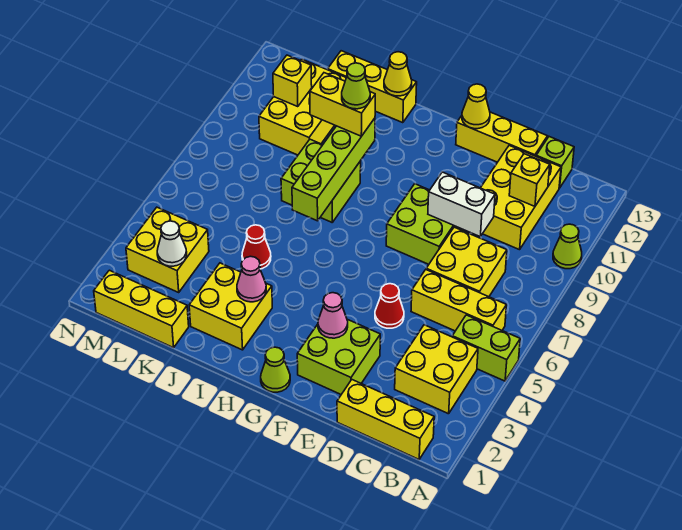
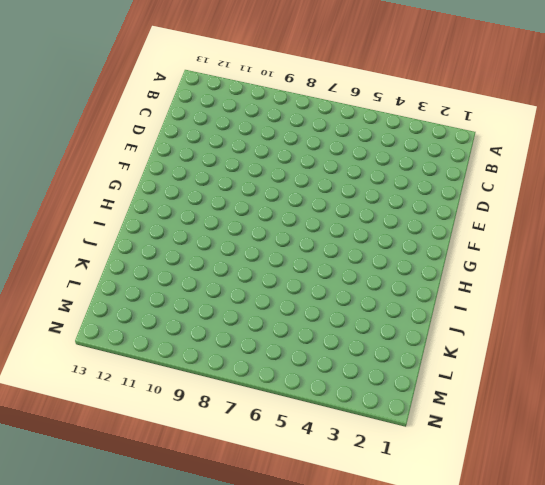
none -> lime 1x2 brick [452,315,520,381]
none -> lime 1x1 cone [553,224,582,269]
none -> yellow 1x3 brick [337,380,434,459]
none -> yellow 2x2 brick [395,325,478,414]

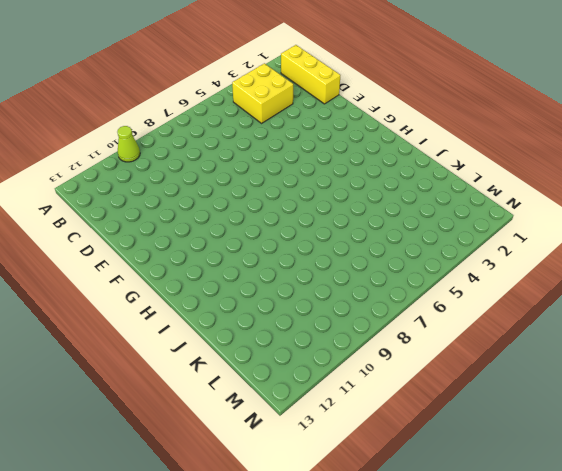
none -> lime 1x2 brick [452,315,520,381]
none -> yellow 1x3 brick [411,270,506,331]
none -> yellow 2x2 brick [426,227,507,297]
none -> yellow 2x3 brick [481,145,561,250]

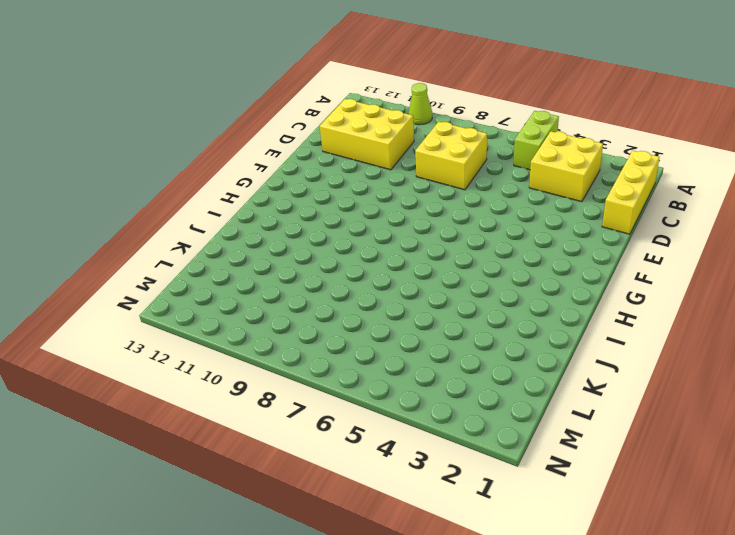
none -> yellow 1x3 brick [411,270,506,331]
none -> lime 1x1 brick [536,137,574,188]
none -> yellow 1x3 brick [456,112,548,162]
none -> lime 2x2 brick [297,319,380,394]

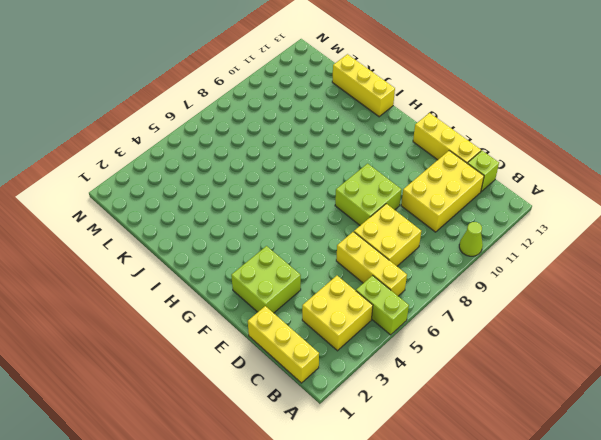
none -> red 1x1 cone [375,284,404,328]
none -> lime 1x1 cone [261,347,290,392]
none -> yellow 2x2 brick [189,263,272,350]
none -> lime 2x2 brick [281,139,361,222]

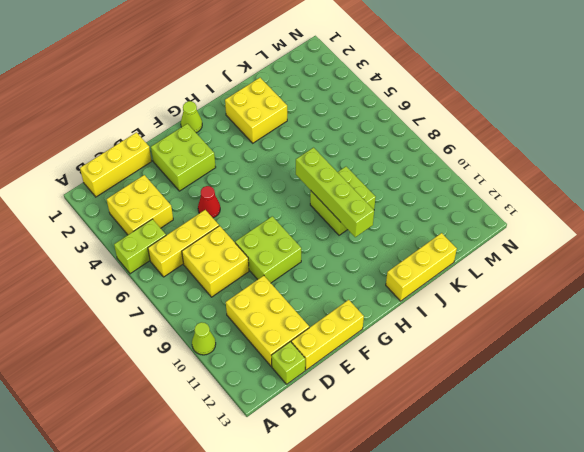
none -> red 1x1 cone [242,225,271,269]
none -> yellow 1x3 brick [94,270,189,348]
none -> yellow 2x3 brick [259,59,346,155]
none -> yellow 2x2 brick [126,207,209,292]

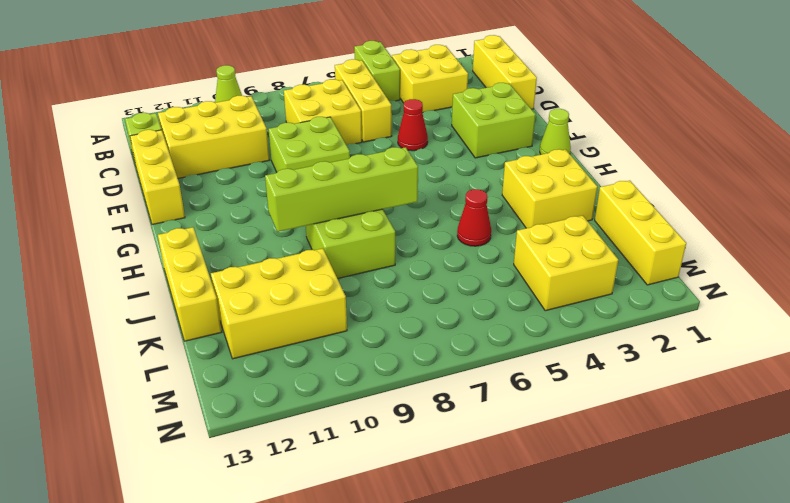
none -> yellow 1x1 brick [509,154,550,206]
none -> white 1x2 brick [428,172,495,237]
none -> pink 1x1 cone [318,293,348,338]
none -> yellow 1x1 cone [462,84,490,129]

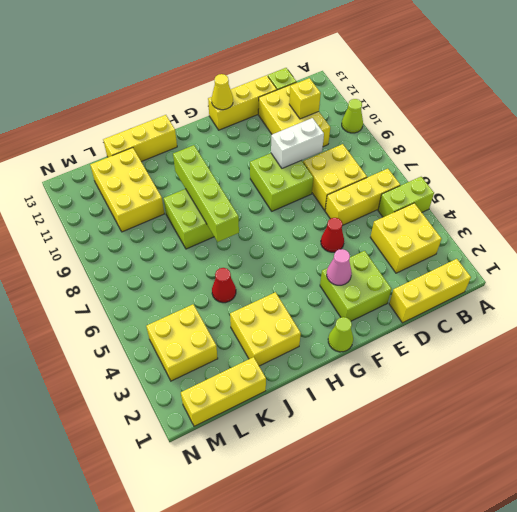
none -> pink 1x1 cone [237,256,266,302]
none -> yellow 1x1 cone [384,52,412,96]
none -> white 1x1 cone [157,221,187,266]
none -> yellow 1x1 brick [273,55,312,107]

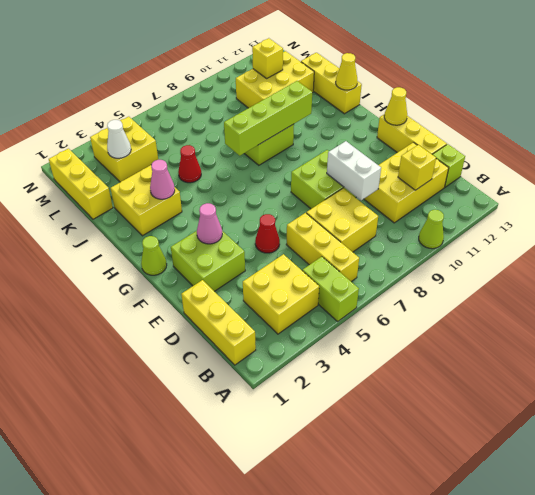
none -> yellow 1x2 brick [310,73,375,136]
none -> lime 1x1 cone [342,63,370,109]

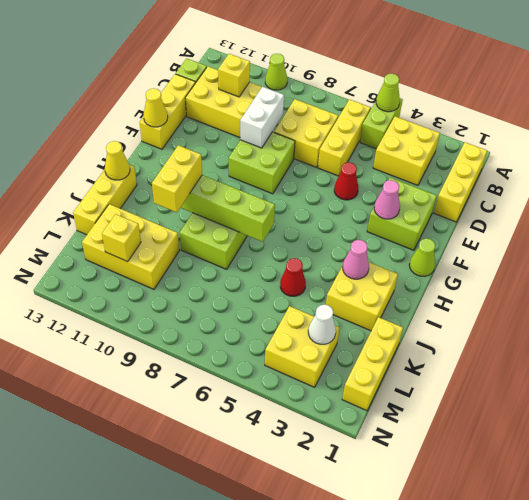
lime 1x1 cone [376,74,400,112] -> lime 1x1 cone moved to [342,63,370,109]

